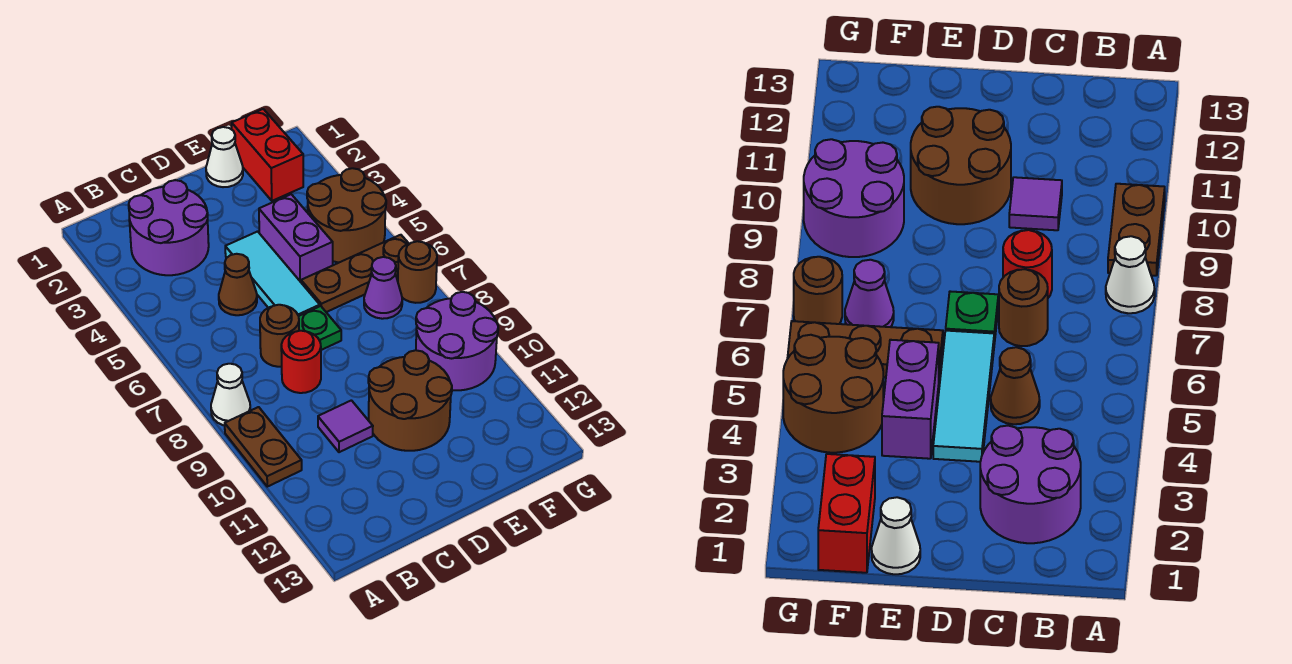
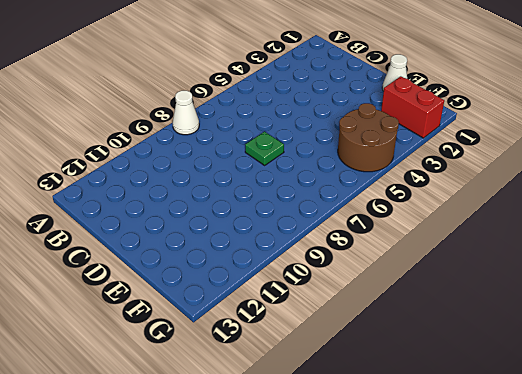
red 1x2 brick [381,76,444,138] -> red 1x2 brick turned to [232,109,303,201]
none -> brown 1x2 plate [225,407,302,487]
none -> purple 2x2 round brick [129,180,209,275]
none -> brown 1x1 cone [219,254,257,315]

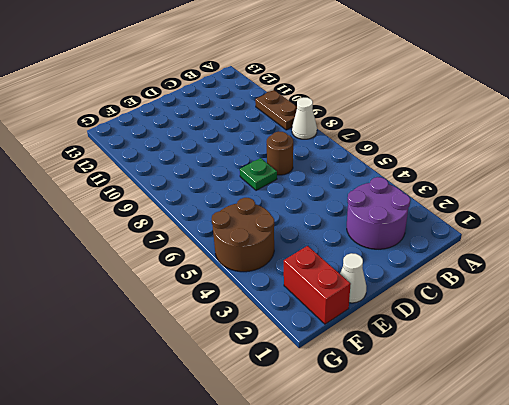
none -> brown 1x1 cone [219,254,257,315]
none -> red 1x1 round brick [281,331,321,393]
none -> purple 1x1 tile [318,400,373,452]

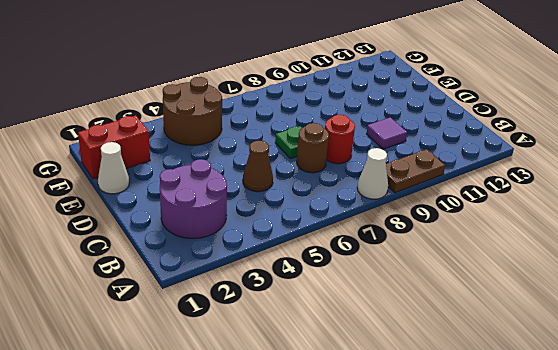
none -> cyan 1x3 tile [225,232,320,316]
none -> brown 2x2 round brick [368,350,452,451]
none -> purple 1x2 brick [259,194,333,282]

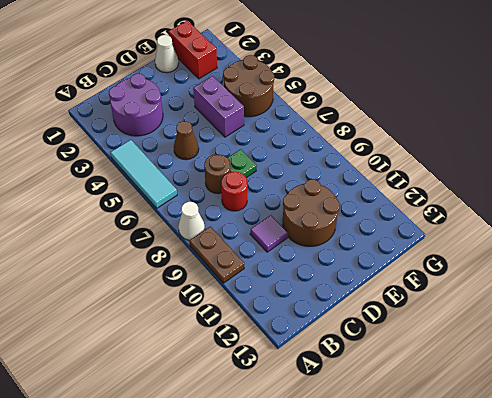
cyan 1x3 tile [110,140,177,208] -> cyan 1x3 tile moved to [225,232,320,316]
none -> brown 1x3 plate [301,235,409,312]
none -> purple 1x1 cone [364,257,402,319]
none -> purple 2x2 round brick [416,292,498,390]

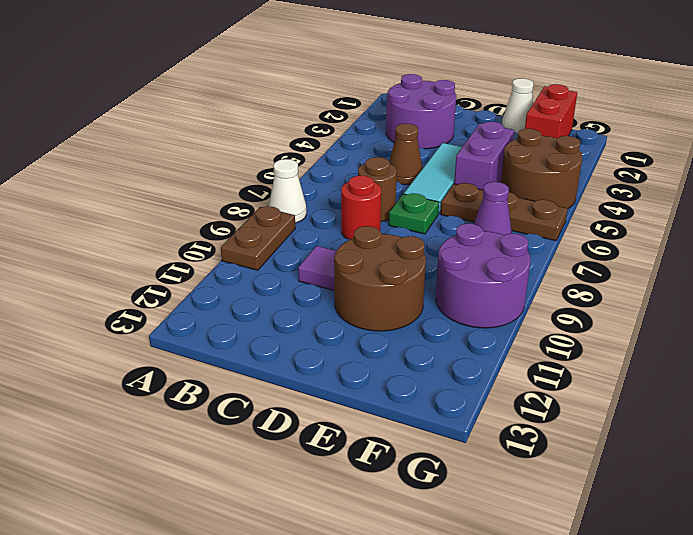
none -> brown 1x1 round brick [398,241,437,303]

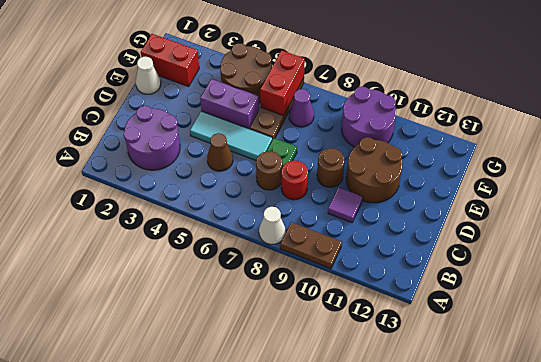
brown 1x1 round brick [317,148,344,187] -> brown 1x1 round brick moved to [398,241,437,303]
red 1x2 brick [260,50,305,116] -> none

